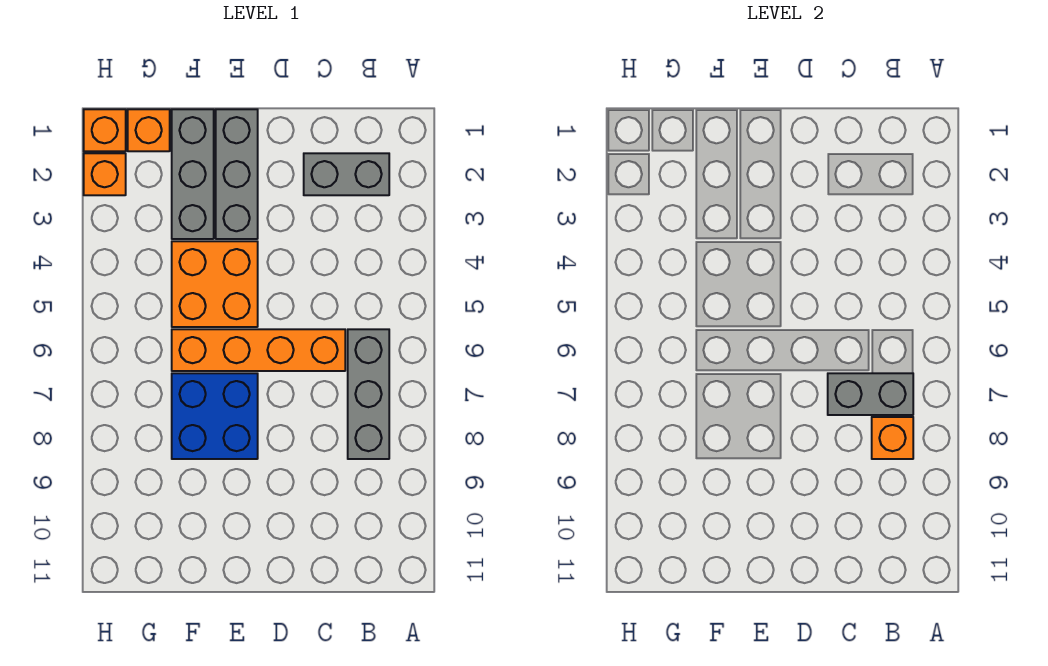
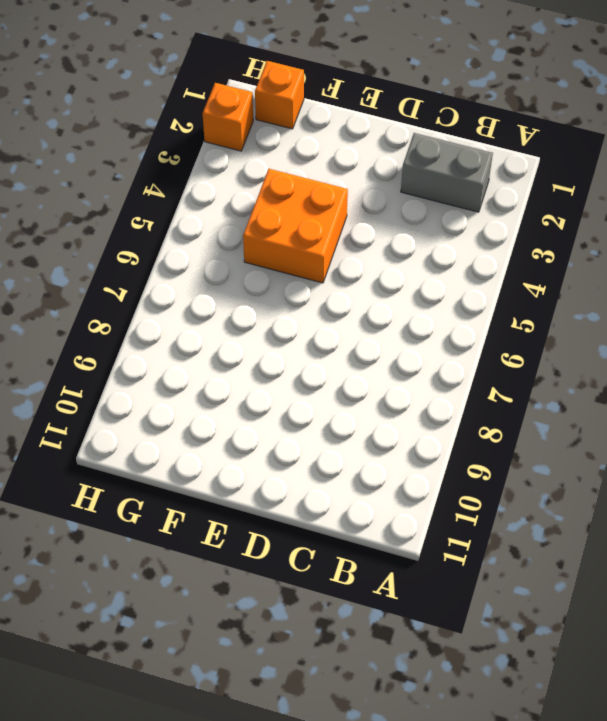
none -> grey 1x3 brick [348,329,389,459]
none -> orange 1x4 brick [172,329,345,371]
none -> grey 1x3 brick [216,109,258,239]

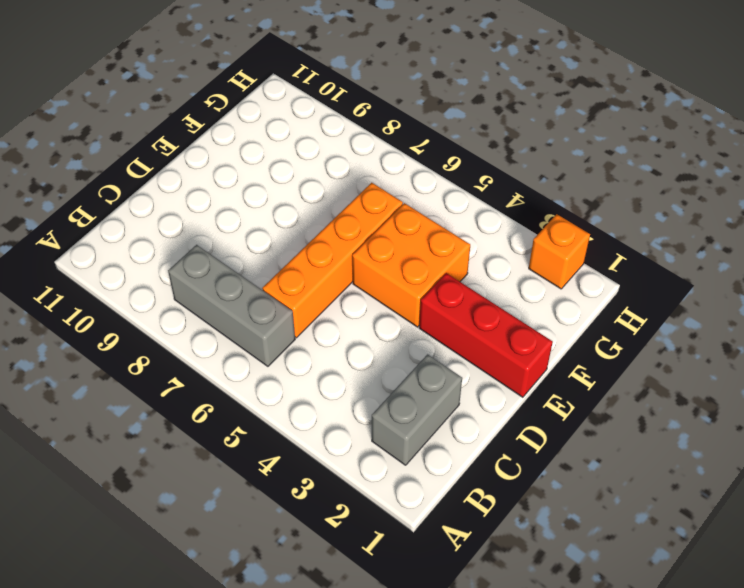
red 1x3 brick [419,273,553,397] -> grey 1x3 brick [216,109,258,239]
none -> blue 2x2 brick [172,373,258,459]
none -> grey 1x3 brick [172,109,214,239]
none -> orange 1x1 brick [128,109,170,151]

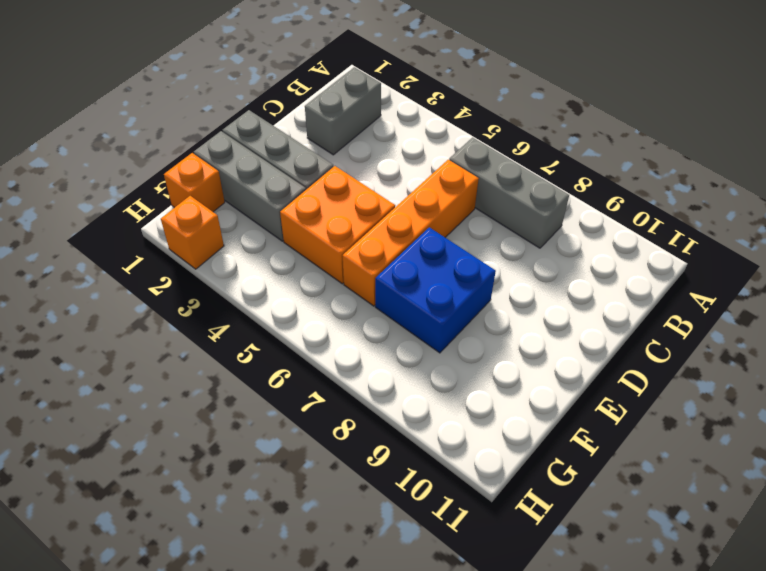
none -> orange 1x1 brick [84,109,126,151]
none -> grey 1x2 brick [828,373,913,415]
none -> orange 1x1 brick [872,417,913,459]

